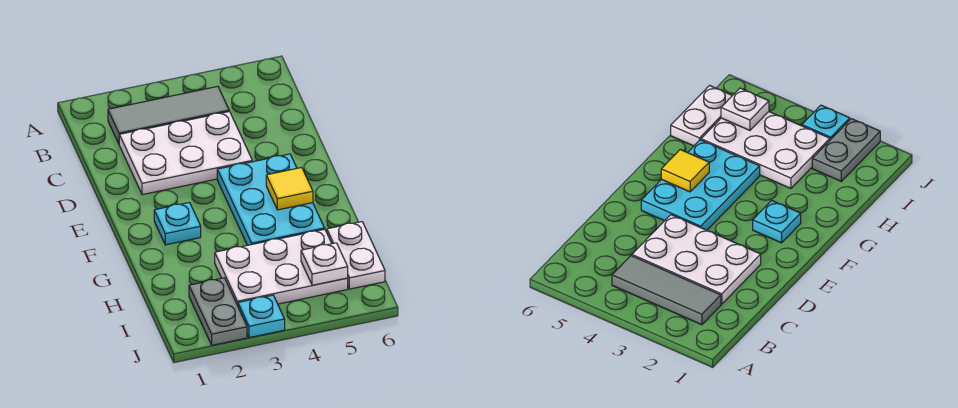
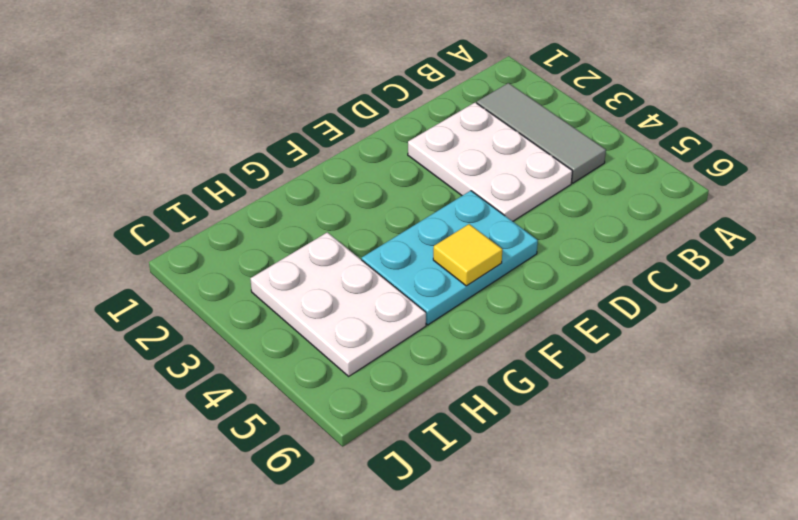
none -> cyan 1x1 plate [154,203,201,245]
none -> white 1x2 plate [327,222,385,289]

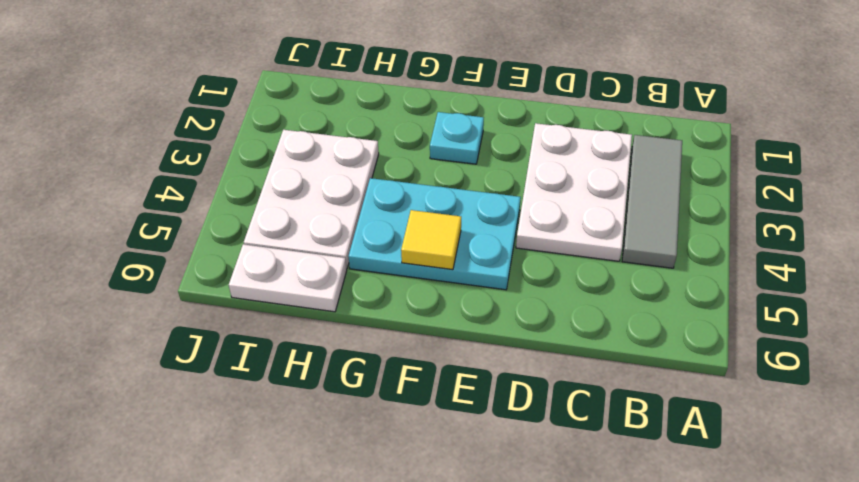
none -> grey 1x2 plate [189,278,247,345]
none -> cyan 1x1 plate [238,295,285,338]

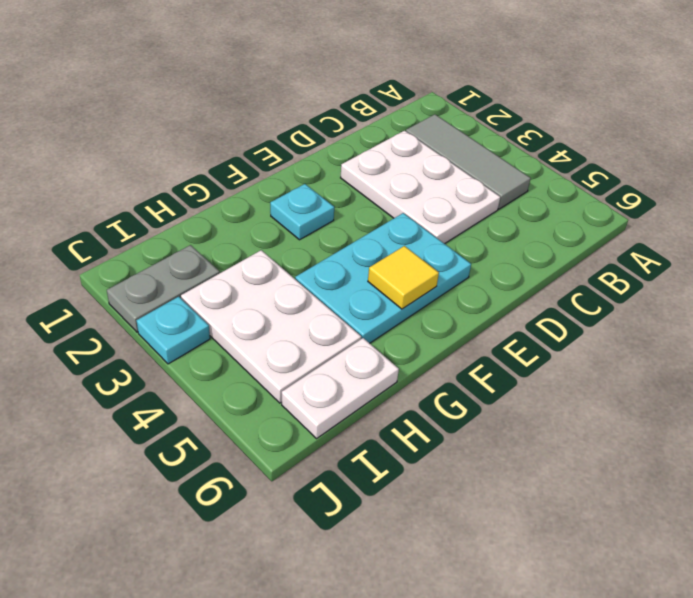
none -> white 1x1 plate [301,243,348,285]

